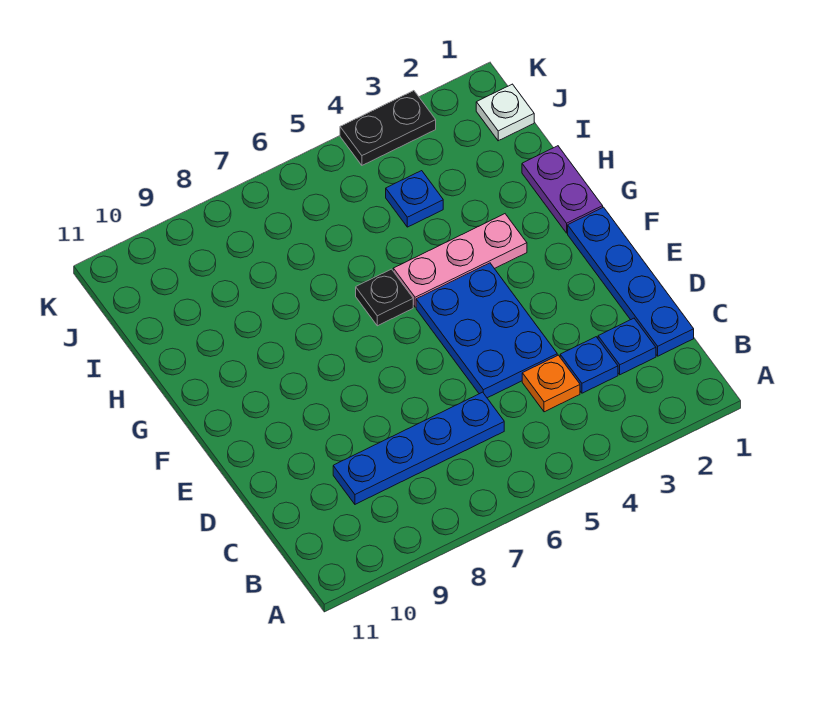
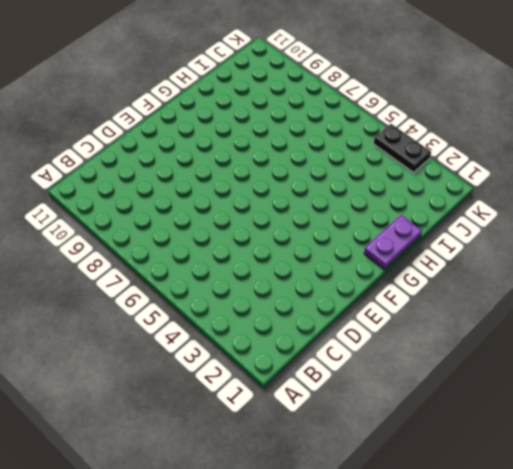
none -> blue 1x4 plate [568,207,694,356]
none -> blue 1x1 plate [598,318,656,375]
none -> blue 1x1 plate [560,337,618,393]

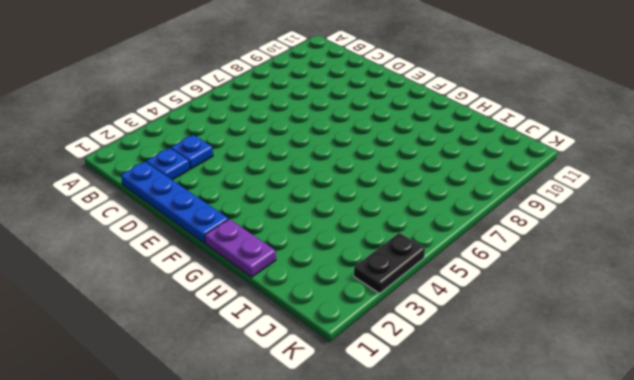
none -> orange 1x1 plate [522,355,580,412]
none -> blue 1x4 plate [333,392,504,504]
none -> blue 2x3 plate [416,263,557,398]

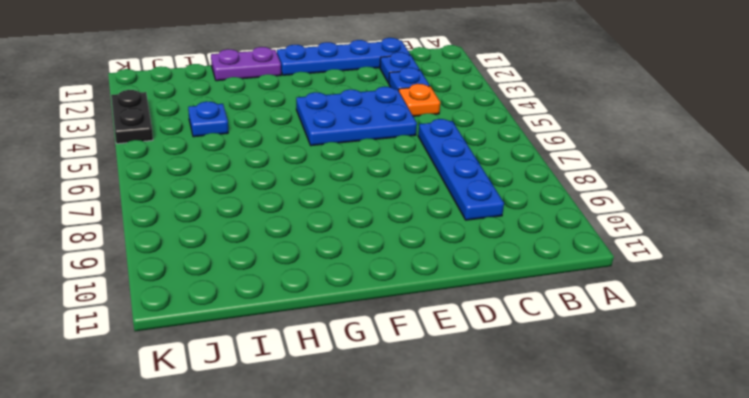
none -> pink 1x3 plate [393,214,527,307]
none -> black 1x1 plate [356,269,413,326]
none -> white 1x1 plate [476,84,534,141]

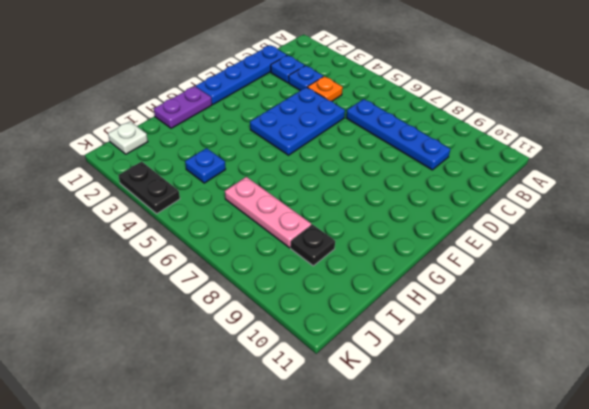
pink 1x3 plate [225,177,311,248] -> pink 1x3 plate moved to [393,214,527,307]
black 1x1 plate [291,224,335,266] -> black 1x1 plate moved to [356,269,413,326]

